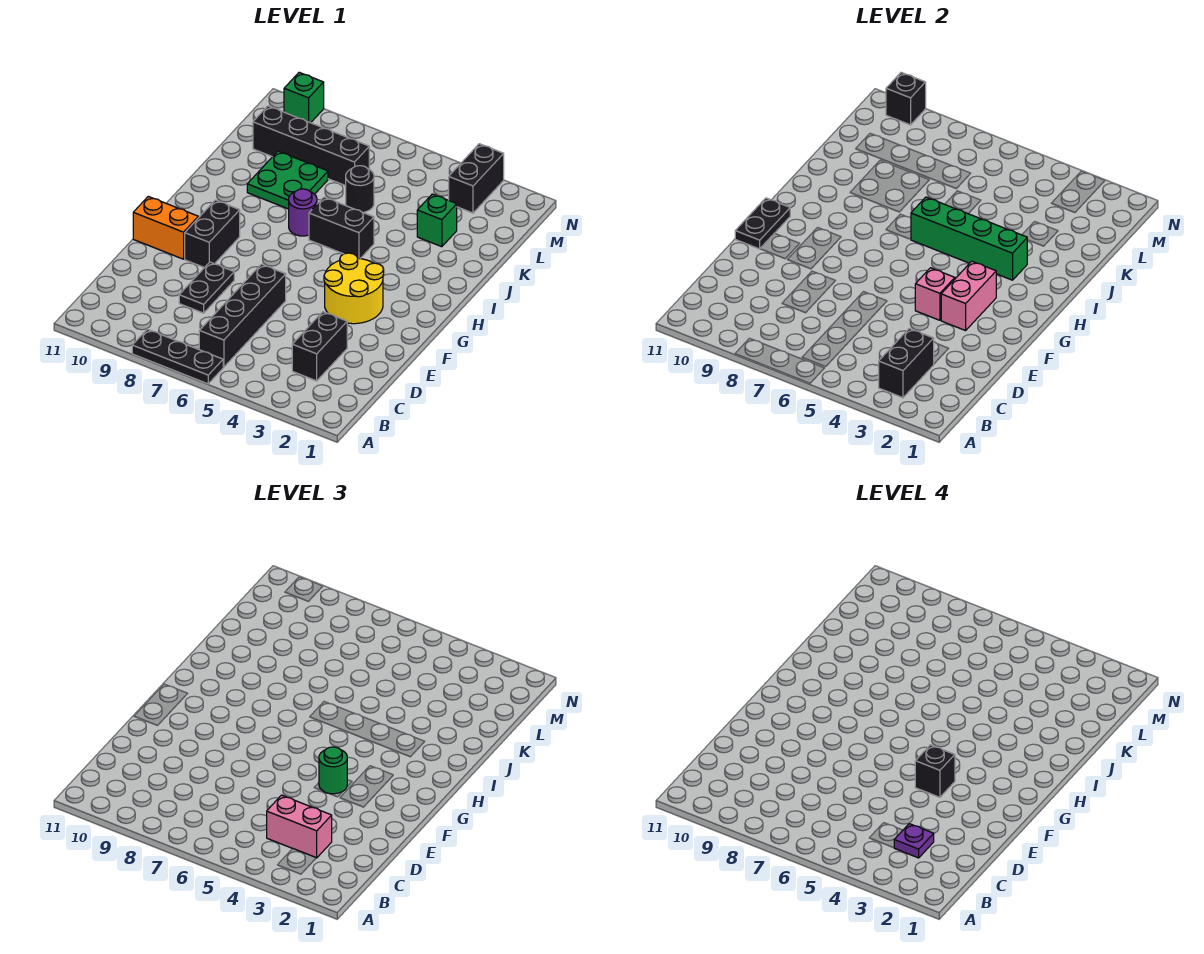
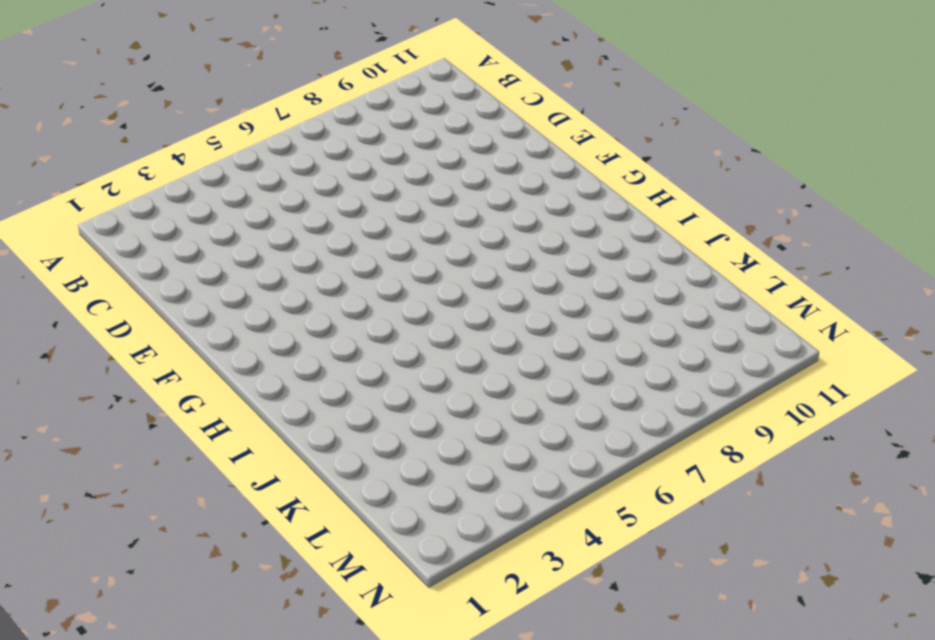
none -> black 1x3 plate [132,329,223,384]
none -> black 1x4 brick [199,264,286,367]
none -> black 1x2 brick [292,312,347,381]

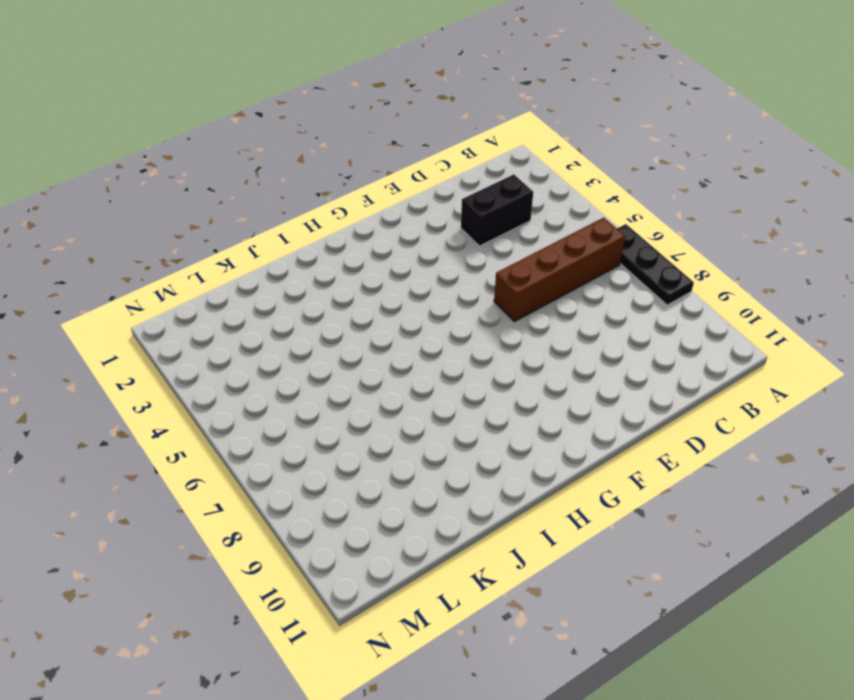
brown 1x4 brick [494,218,625,322] -> black 1x4 brick [199,264,286,367]
none -> black 1x2 plate [179,262,234,313]
none -> yellow 2x2 round brick [324,253,384,324]
none -> black 1x2 brick [185,200,240,268]

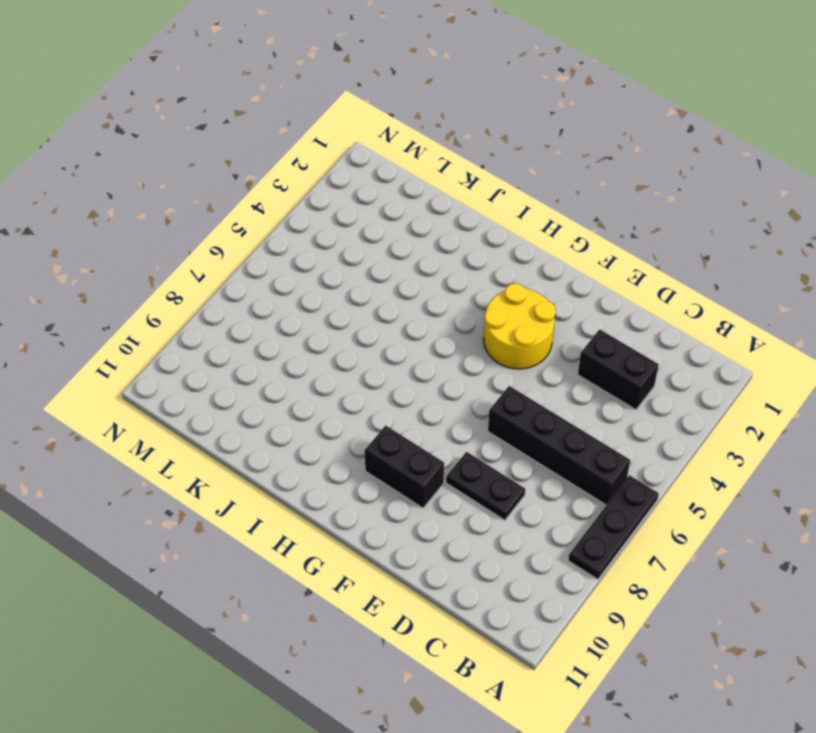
none -> orange 1x2 brick [133,196,198,259]
none -> black 1x2 brick [309,197,374,259]
none -> purple 1x1 round brick [289,189,317,236]

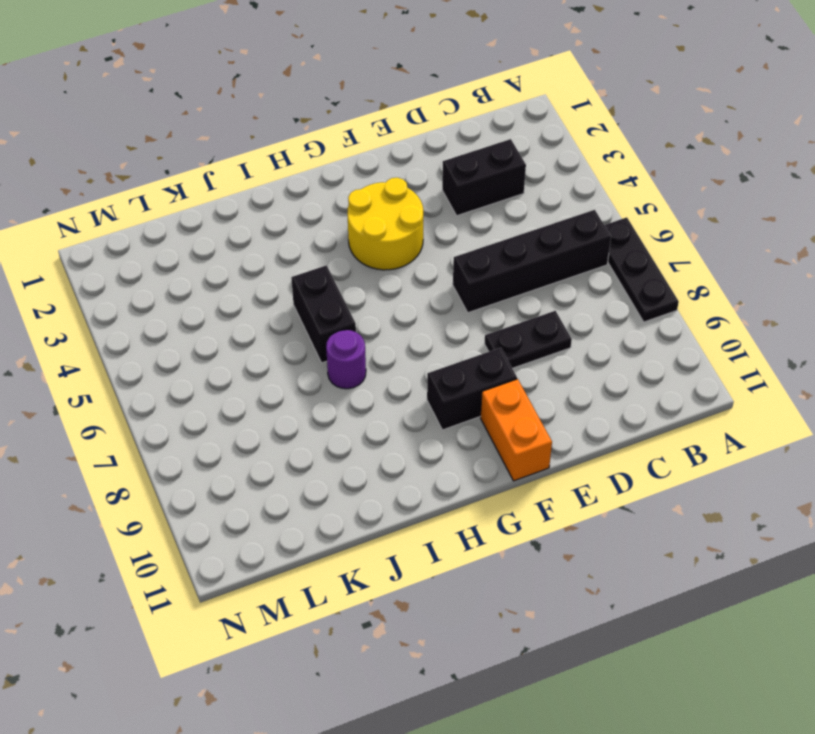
none -> green 2x2 plate [247,151,328,209]
none -> green 1x1 brick [417,194,457,247]
none -> black 1x1 round brick [346,166,374,212]

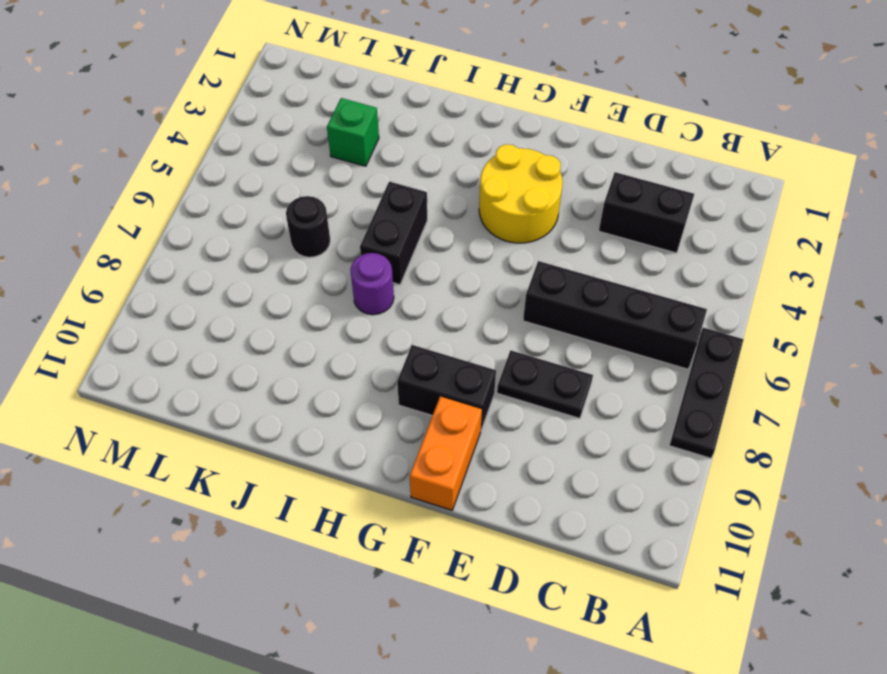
none -> green 2x2 plate [247,151,328,209]
none -> black 1x4 brick [253,106,369,186]
none -> black 1x2 brick [449,144,504,213]

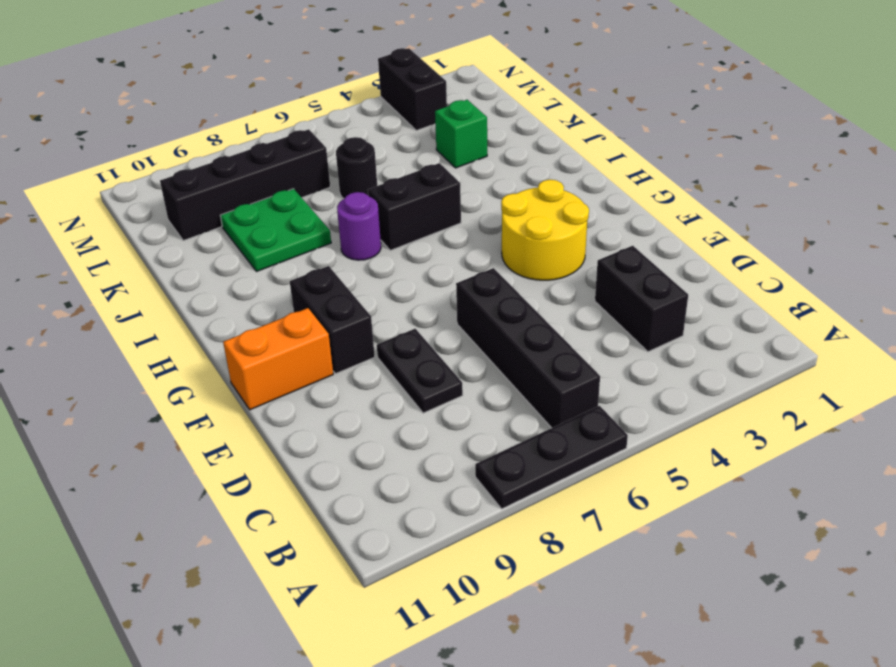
none -> green 1x1 brick [284,72,324,123]
none -> black 1x2 brick [879,328,934,398]
none -> pink 1x2 brick [941,261,996,331]

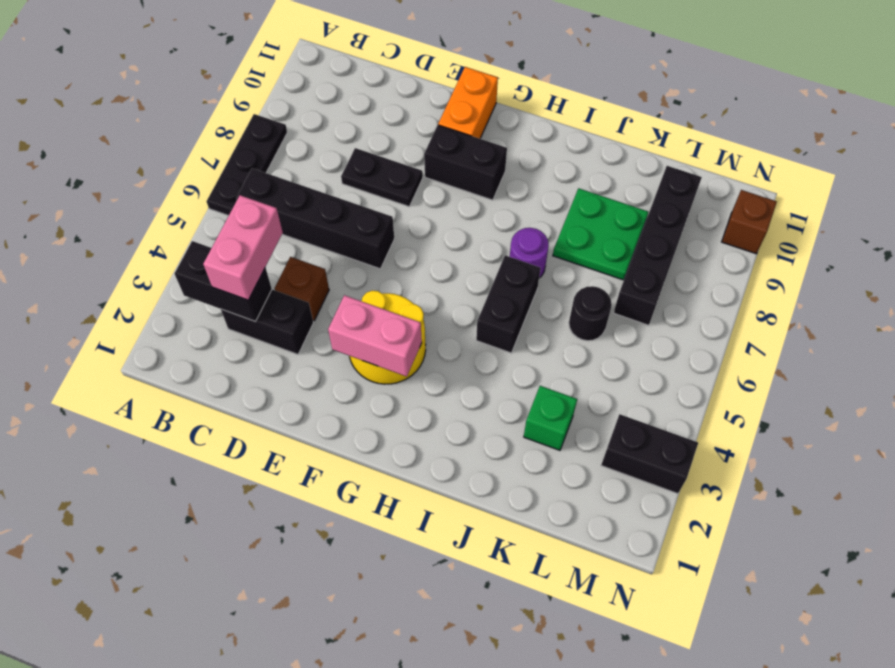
brown 1x1 brick [275,257,329,321] -> none
brown 1x1 brick [722,190,777,254] -> green 1x1 brick [284,72,324,123]
none -> pink 1x1 brick [915,268,955,320]
none -> black 1x2 plate [735,198,790,249]
none -> green 1x4 brick [911,197,1027,280]

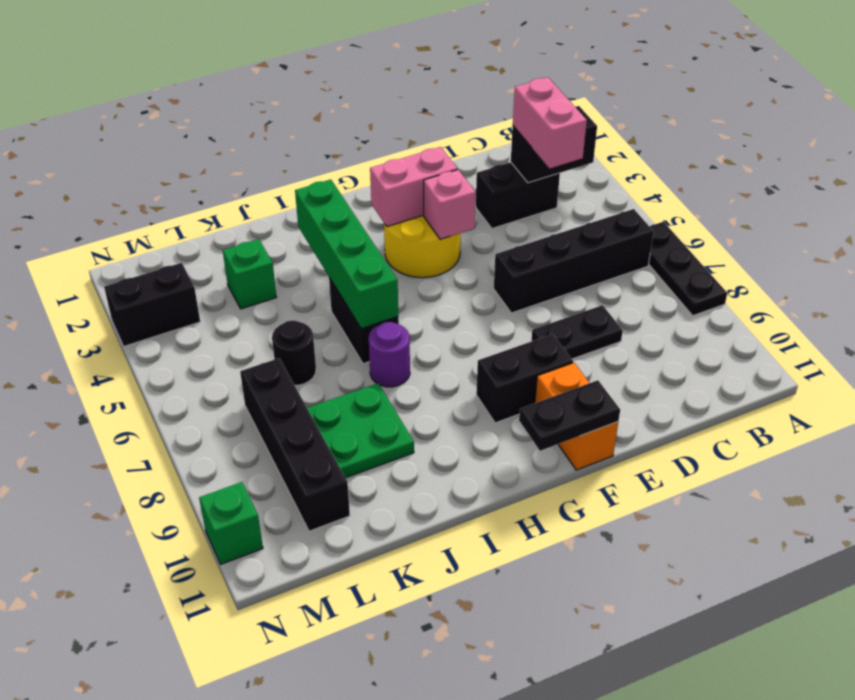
none -> black 1x1 brick [886,72,926,125]
none -> green 1x1 round brick [319,747,347,794]
none -> purple 1x1 plate [894,824,934,858]

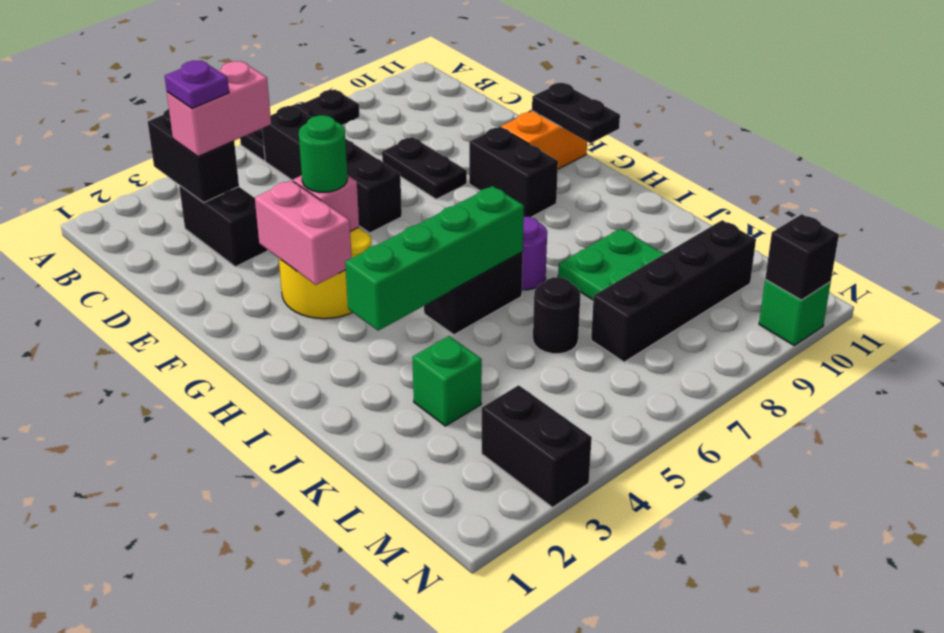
none -> black 1x1 brick [915,745,955,797]

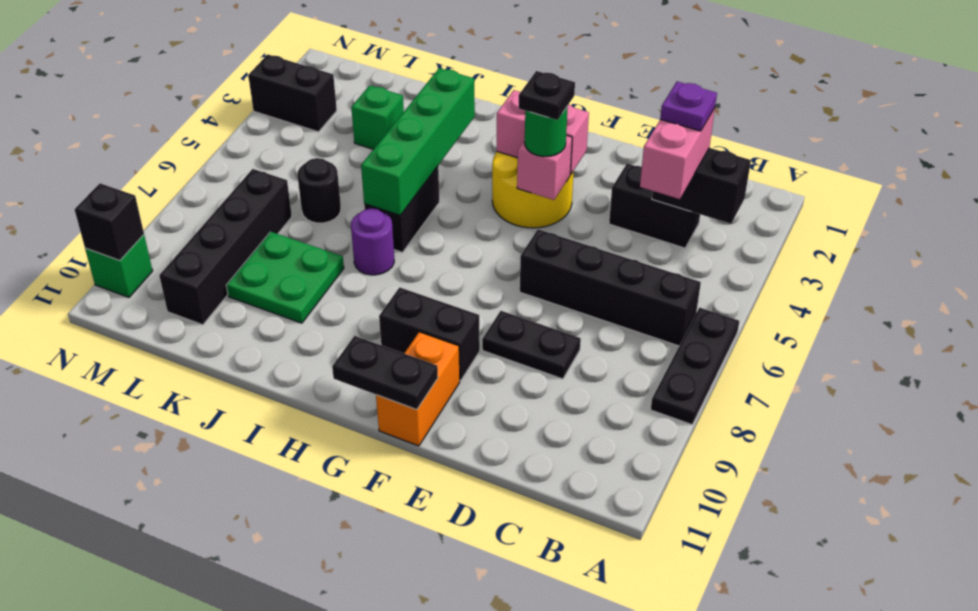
black 1x1 plate [519,71,575,120] -> black 1x1 brick [915,745,955,797]

